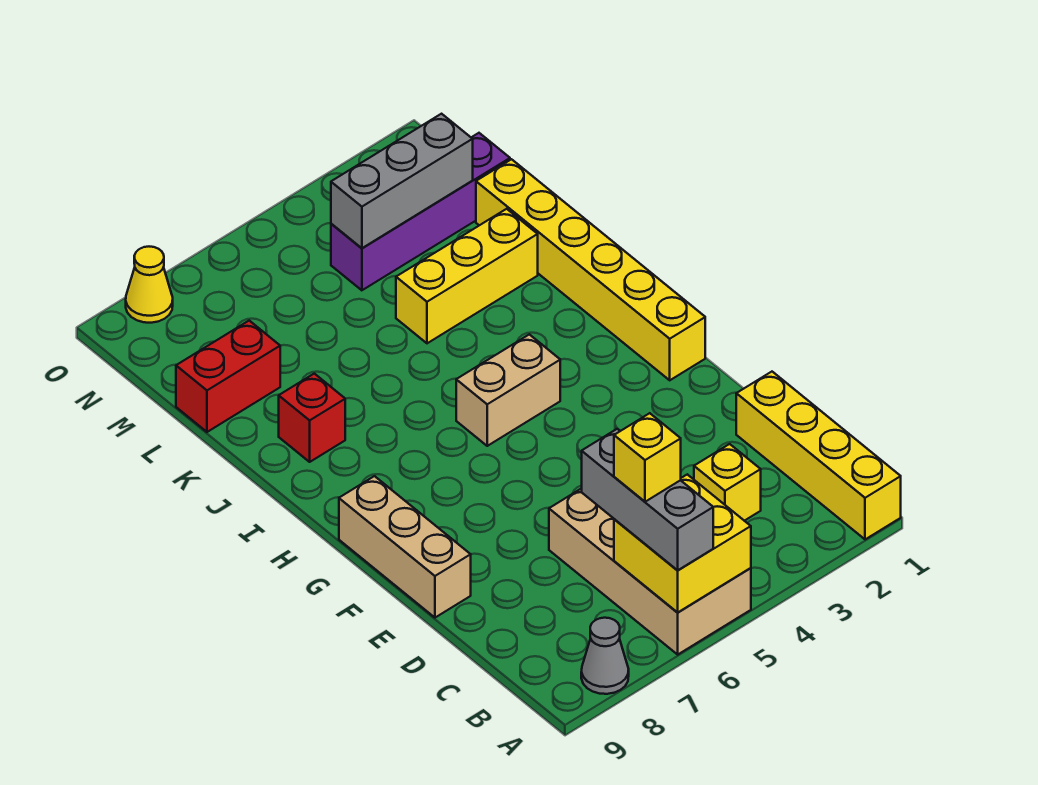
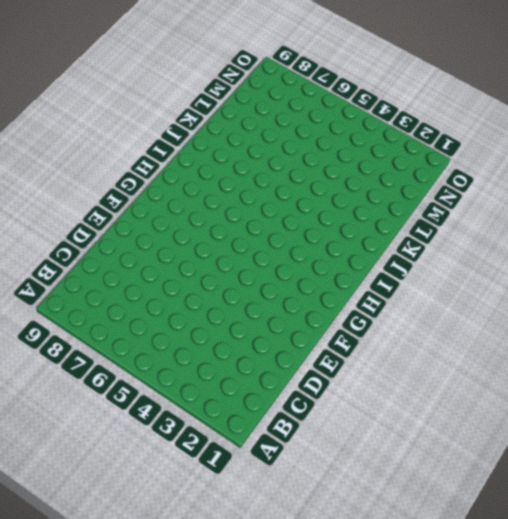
none -> yellow 1x4 brick [736,372,901,539]
none -> tan 2x4 brick [549,488,751,654]
none -> grey 1x1 cone [581,618,629,694]

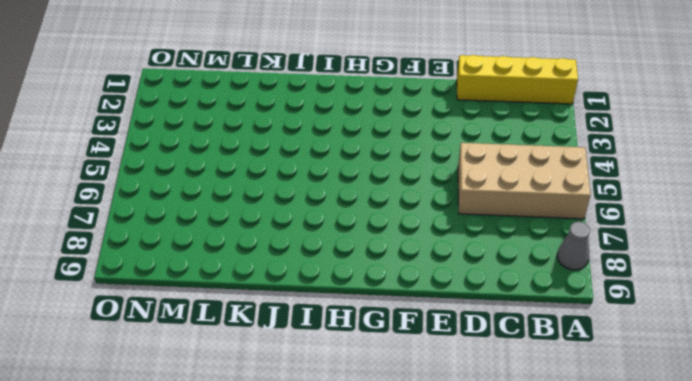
none -> yellow 1x1 brick [694,444,761,521]
none -> tan 1x3 brick [339,476,471,618]
none -> yellow 1x6 brick [476,159,705,380]

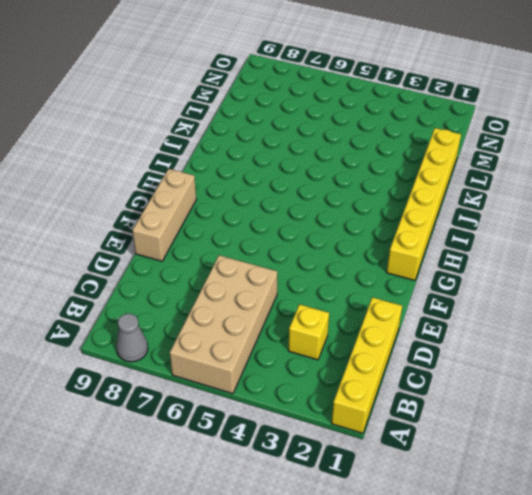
none -> tan 1x2 brick [456,334,560,446]
none -> red 1x1 brick [279,374,345,462]
none -> yellow 1x3 brick [396,209,538,343]

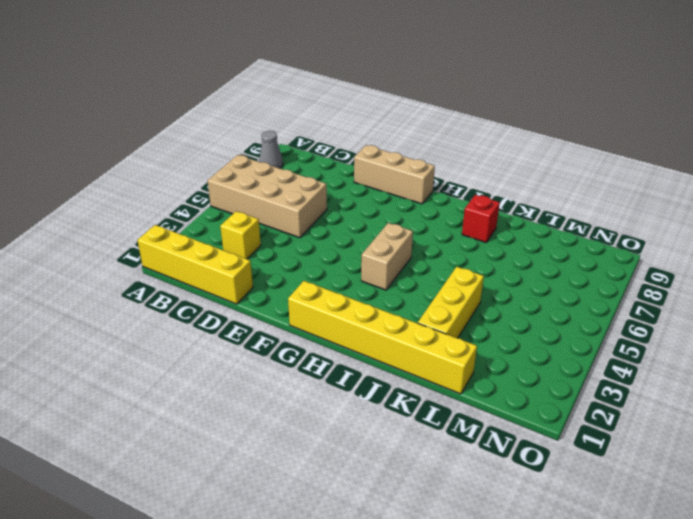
none -> red 1x2 brick [176,321,280,432]
none -> purple 1x4 brick [331,133,510,290]
none -> yellow 1x1 cone [126,247,173,323]

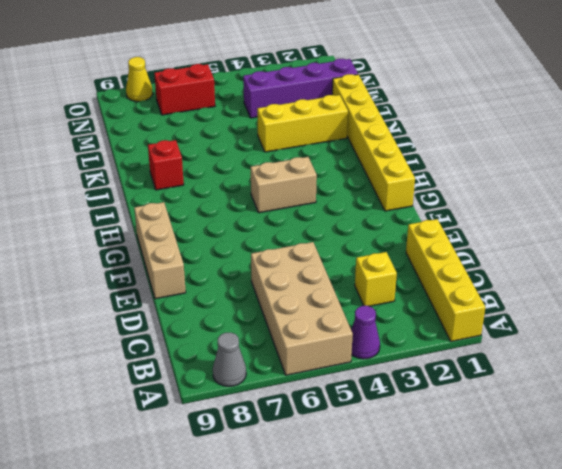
purple 1x1 cone [351,306,380,359] -> none
red 1x2 brick [154,64,215,115] -> red 1x2 brick moved to [176,321,280,432]
none -> yellow 2x2 brick [614,474,751,613]
none -> grey 1x3 brick [331,114,473,248]
none -> grey 1x3 brick [582,429,713,570]

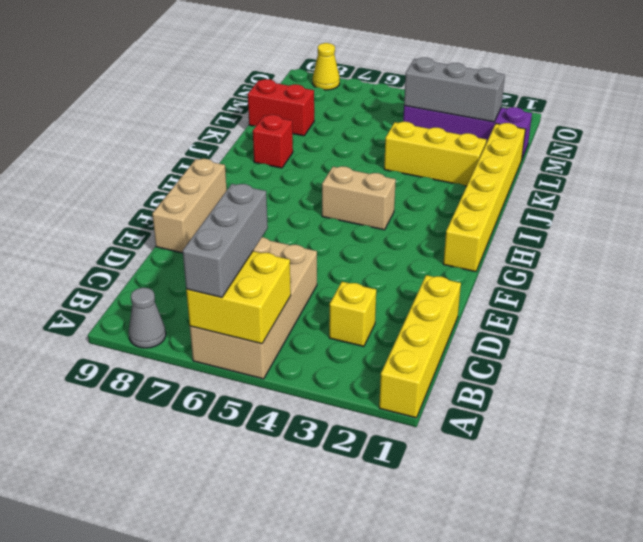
none -> yellow 1x1 brick [614,413,681,502]

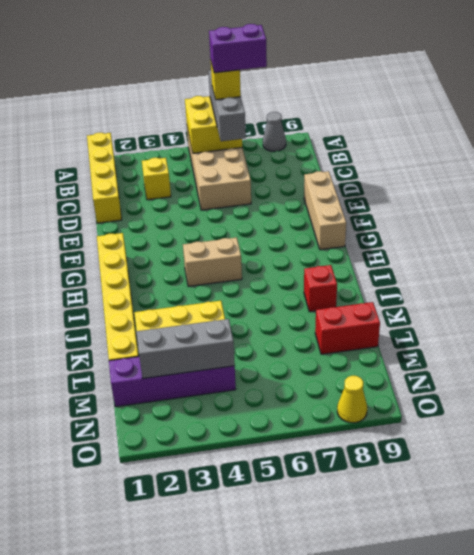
purple 1x2 brick [209,24,267,73] -> none

